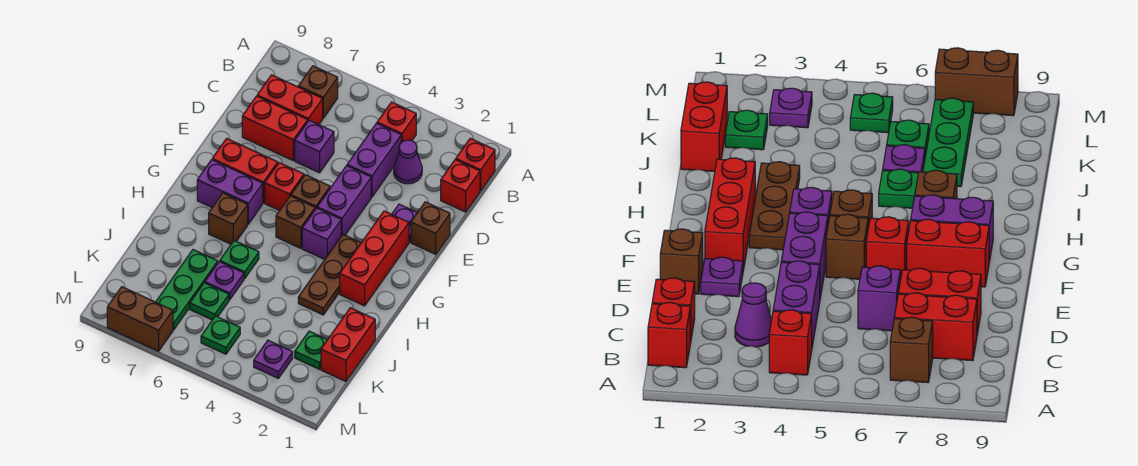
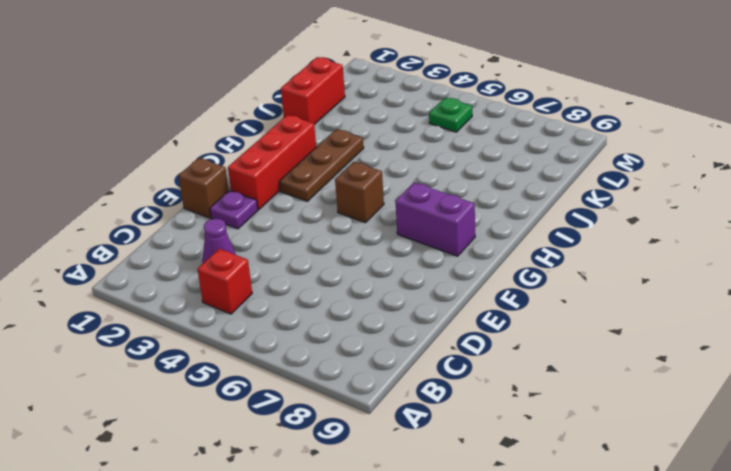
none -> red 1x1 brick [456,138,495,191]
none -> brown 1x1 brick [298,66,338,118]
none -> red 1x1 brick [441,159,480,212]
none -> purple 1x2 brick [347,123,401,197]

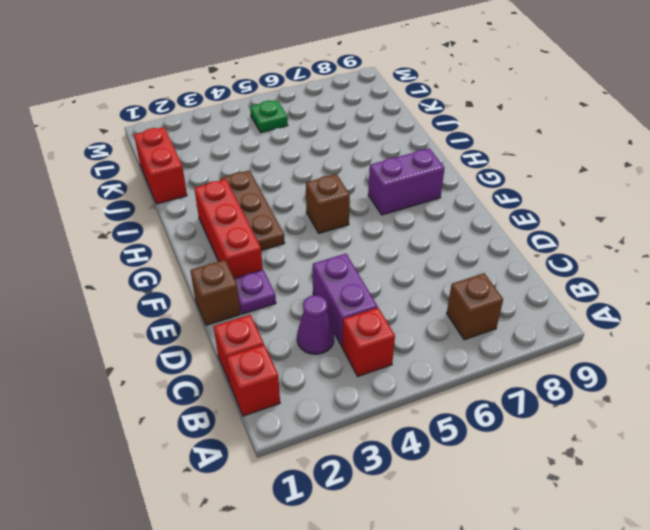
none -> red 1x2 brick [257,75,323,125]
none -> purple 1x1 brick [295,120,334,173]
none -> red 1x2 brick [242,96,308,160]
none -> purple 1x2 brick [317,166,371,236]

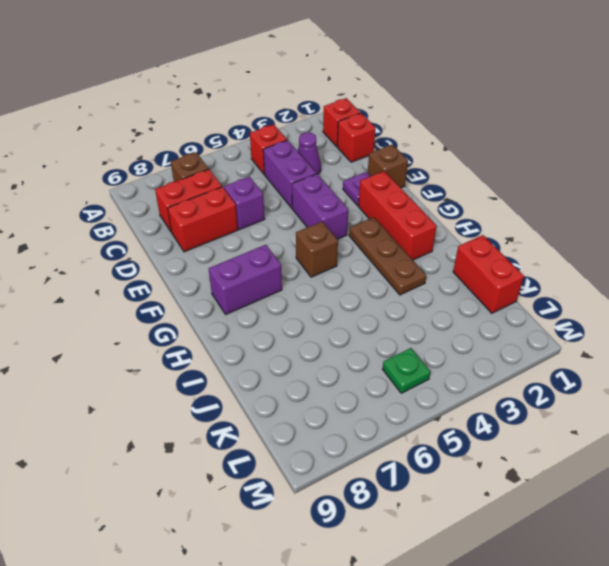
none -> brown 1x1 brick [291,175,330,209]
none -> red 1x1 brick [265,163,304,211]
none -> red 1x2 brick [212,138,278,203]
none -> purple 1x1 brick [302,208,341,259]

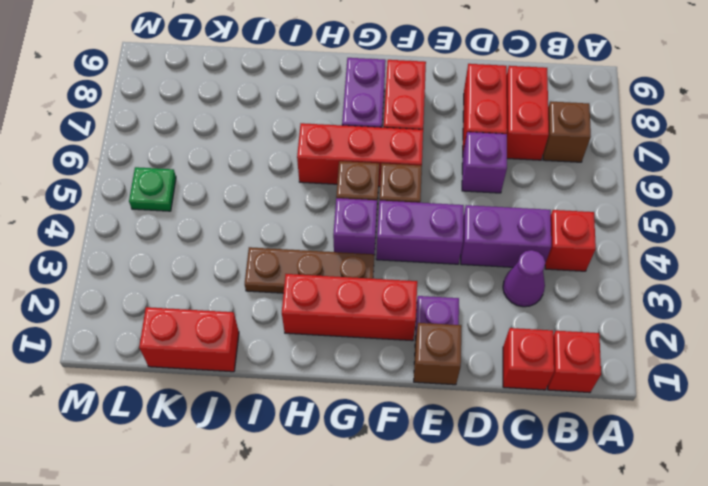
red 1x3 brick [297,123,423,187] -> red 1x1 brick [265,163,304,211]
none -> brown 1x1 brick [209,193,248,244]
none -> green 1x1 plate [220,240,259,279]
none -> purple 1x1 plate [205,262,244,300]
none -> green 1x3 plate [156,250,218,330]

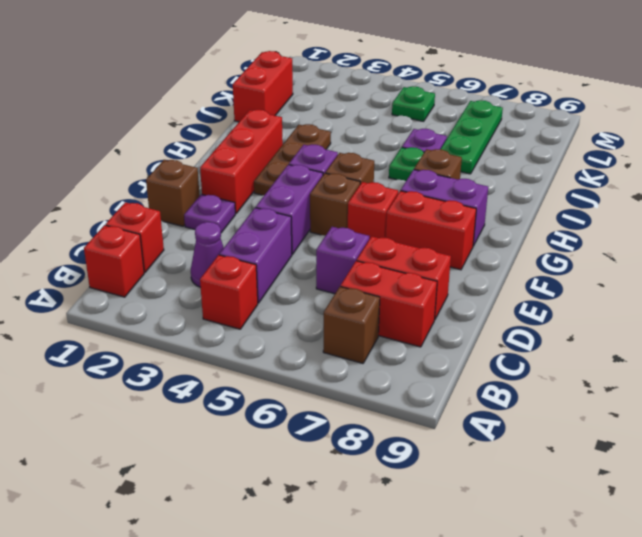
none -> green 1x1 plate [295,331,327,369]
none -> green 1x1 plate [190,283,229,320]
none -> purple 1x1 plate [254,340,293,378]
none -> brown 1x2 brick [107,287,173,351]

